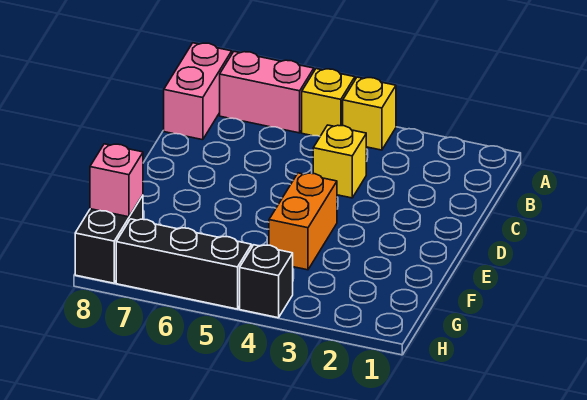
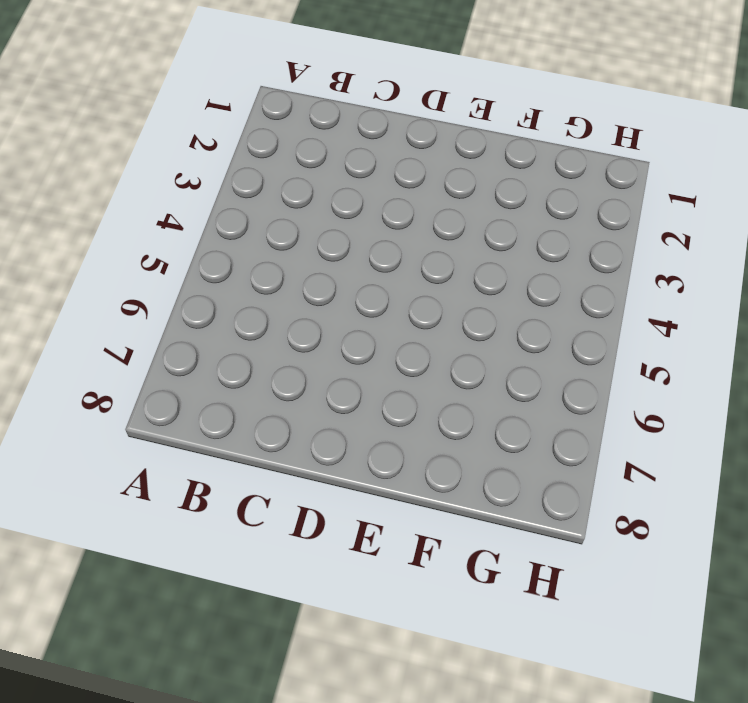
none -> yellow 1x1 brick [343,77,396,150]
none -> yellow 1x1 brick [302,69,355,136]

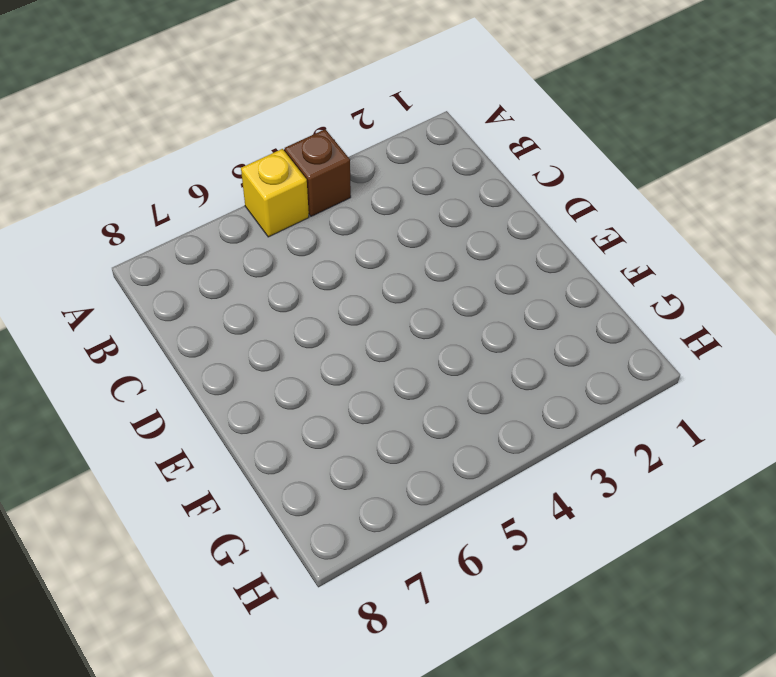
brown 1x1 brick [285,129,351,216] -> yellow 1x1 brick [343,77,396,150]
none -> pink 1x2 brick [220,52,314,133]
none -> pink 1x2 brick [164,43,232,140]

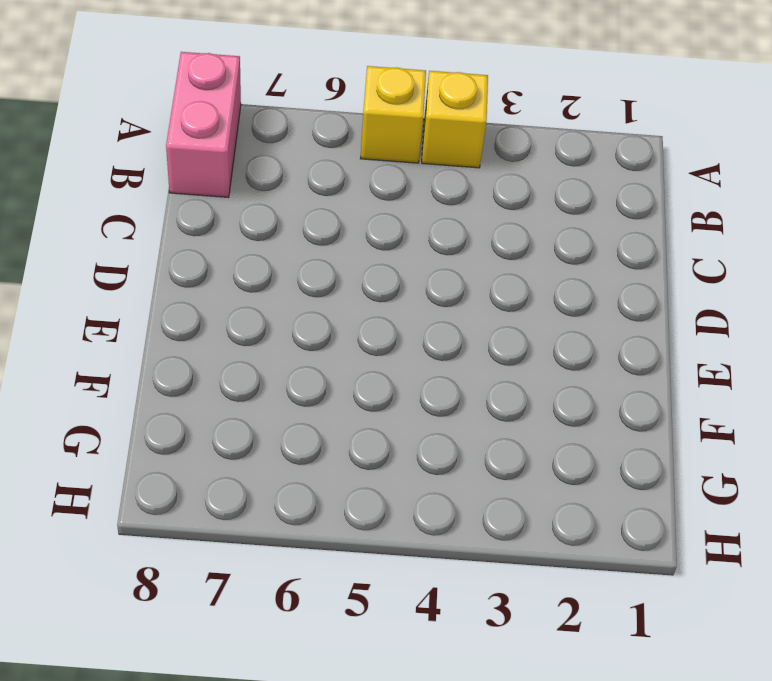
none -> pink 1x2 brick [220,52,314,133]
none -> yellow 1x1 brick [313,125,366,198]

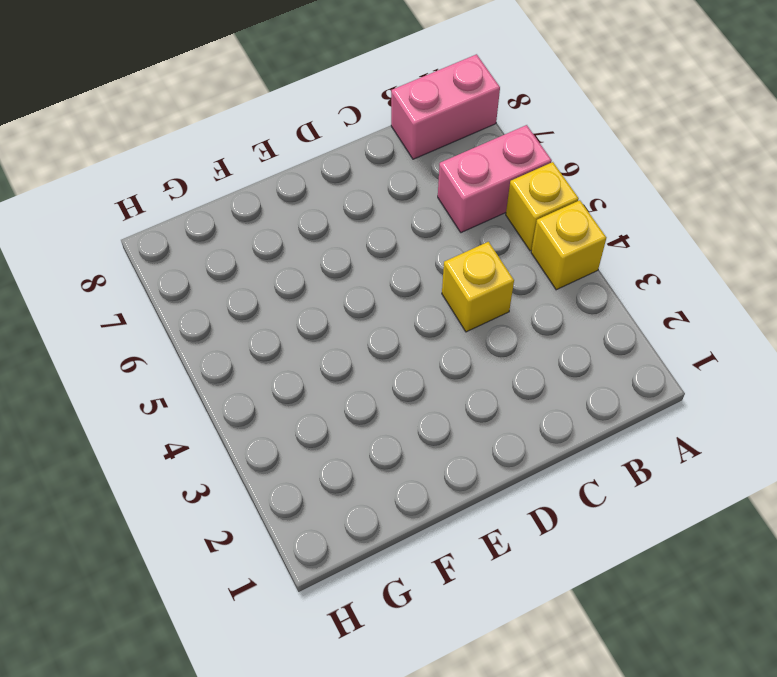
pink 1x2 brick [438,125,552,233] -> pink 1x2 brick turned to [220,52,314,133]
none -> orange 1x2 brick [269,173,337,270]
none -> black 1x2 brick [75,195,143,283]

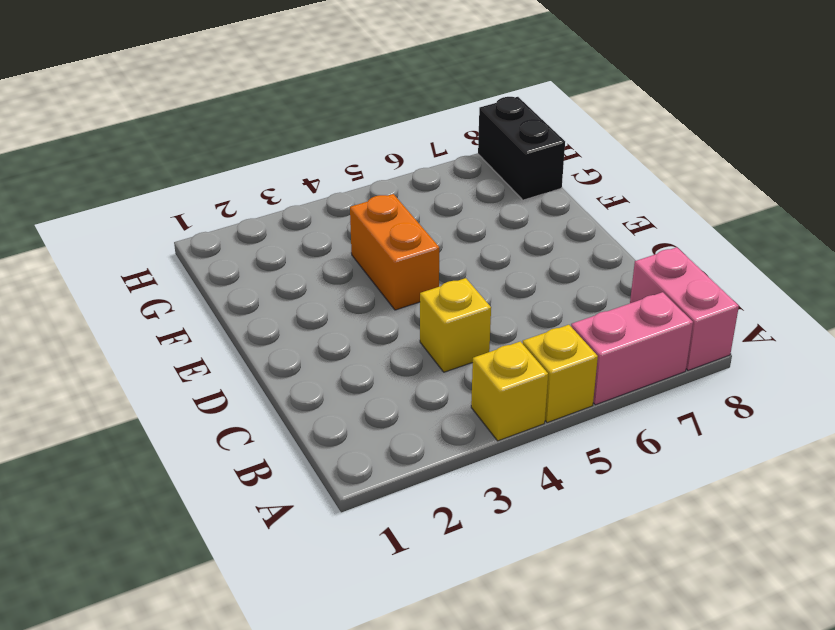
none -> black 1x1 brick [240,245,293,318]
none -> black 1x3 brick [116,219,252,309]

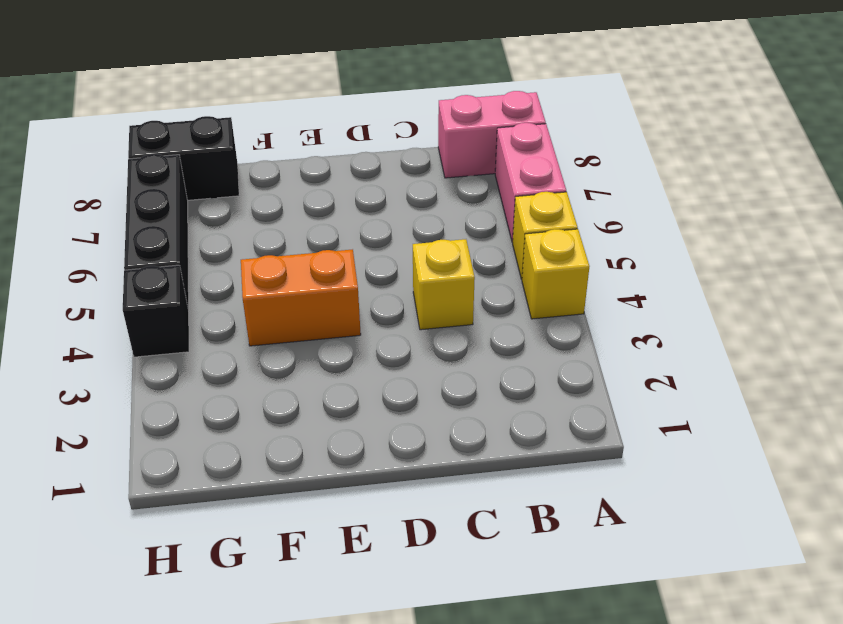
none -> pink 1x1 brick [90,144,143,217]

